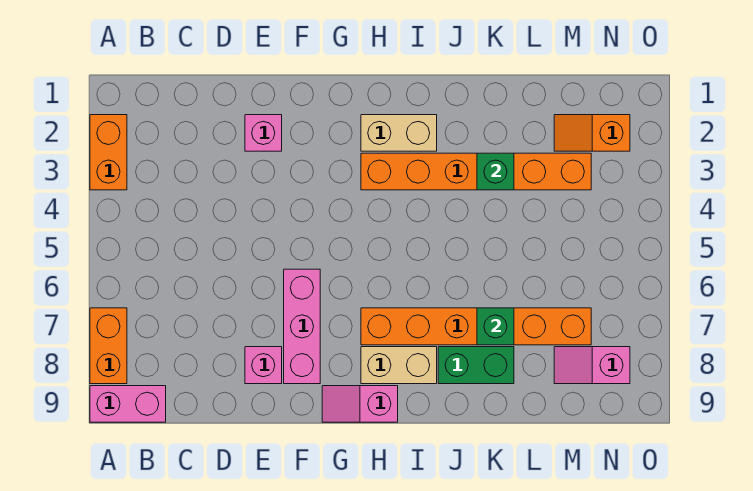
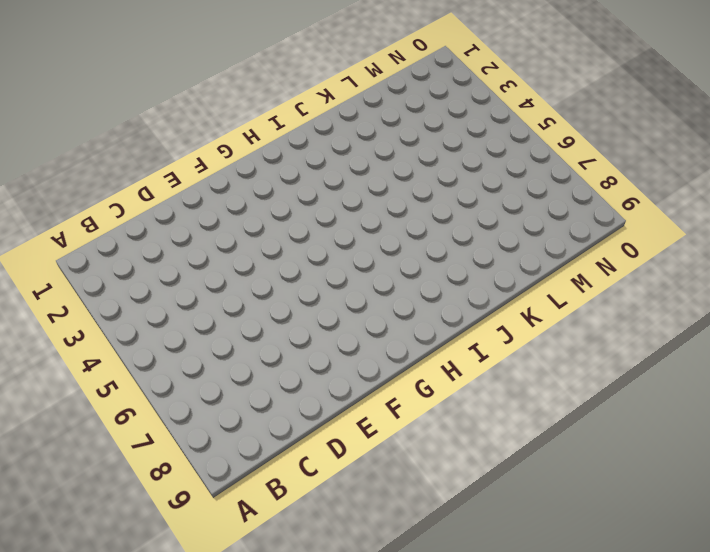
none -> orange 1x2 brick [90,115,127,190]
none -> orange 1x2 brick [90,308,127,384]
none -> pink 1x2 brick [90,386,166,422]

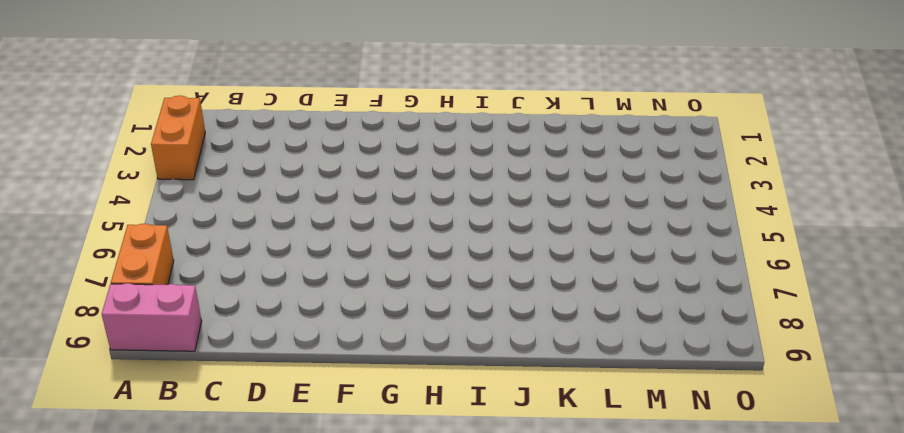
none -> pink 1x1 brick [245,115,282,151]
none -> pink 1x1 brick [245,347,282,384]
none -> pink 1x3 brick [284,269,320,384]

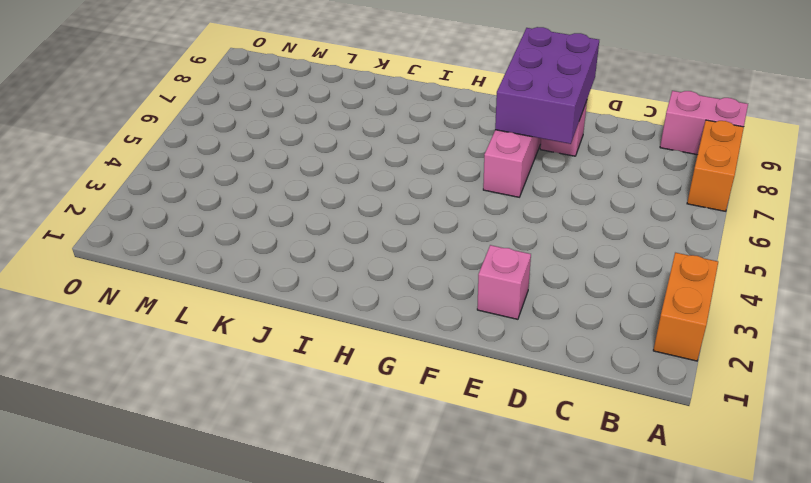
purple 2x3 brick [495,27,599,144] -> none
none -> pink 1x2 slope [322,386,398,422]
none -> tan 1x2 brick [361,115,437,151]
none -> orange 1x6 brick [361,153,591,190]

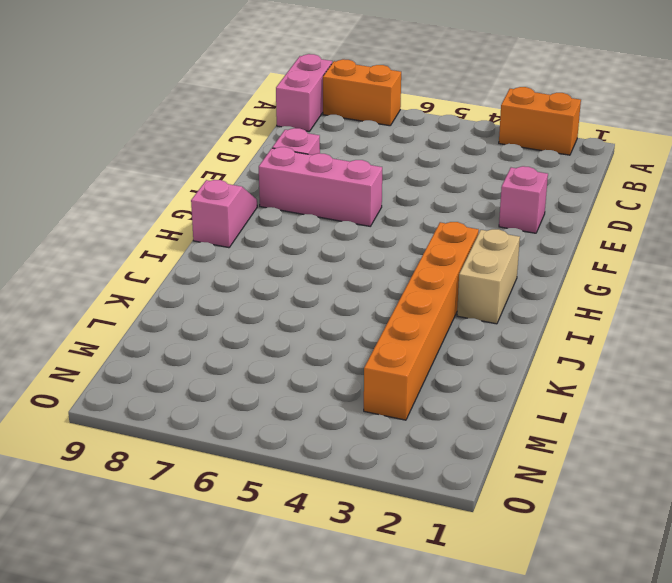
none -> orange 1x6 brick [361,308,591,345]
none -> tan 1x2 brick [361,347,437,384]
none -> green 1x2 brick [438,347,514,384]

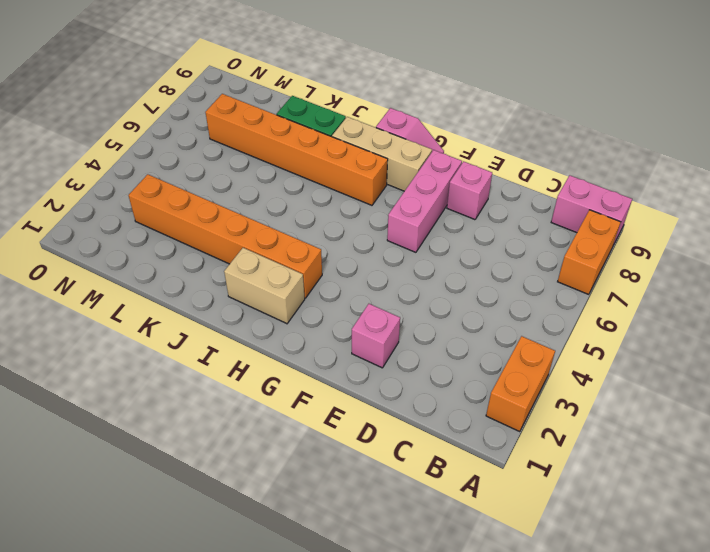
tan 1x3 brick [332,117,432,191] -> tan 1x2 brick [361,347,437,384]
none -> orange 1x2 slope [554,115,630,151]
none -> pink 1x2 slope [554,347,630,384]
none -> green 1x1 brick [477,153,514,190]

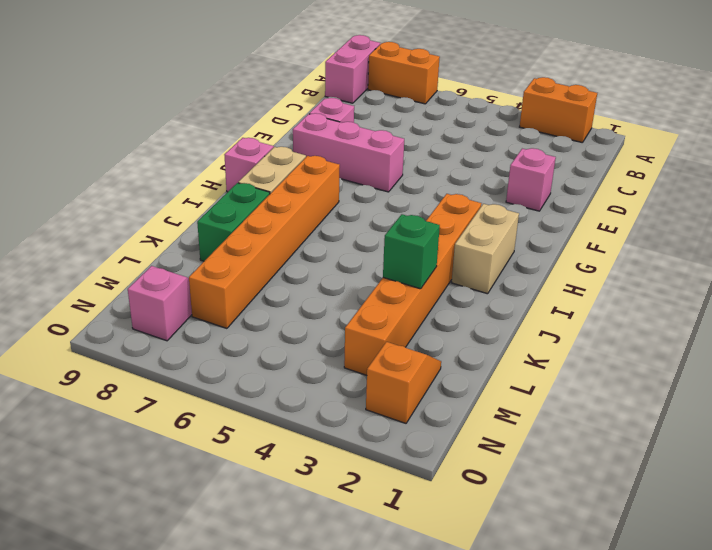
none -> green 1x1 brick [477,308,514,345]

